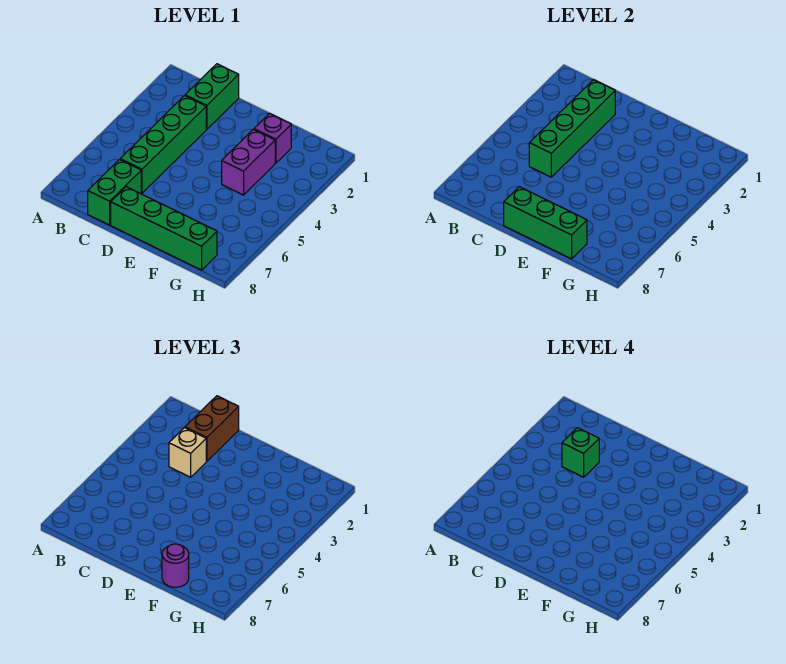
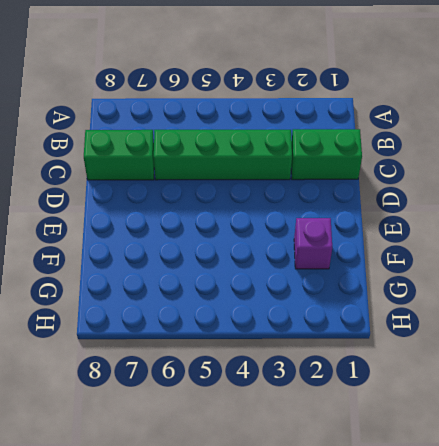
none -> green 1x4 brick [111,187,217,270]
none -> purple 1x2 brick [222,129,275,195]
none -> green 1x4 brick [529,80,615,177]

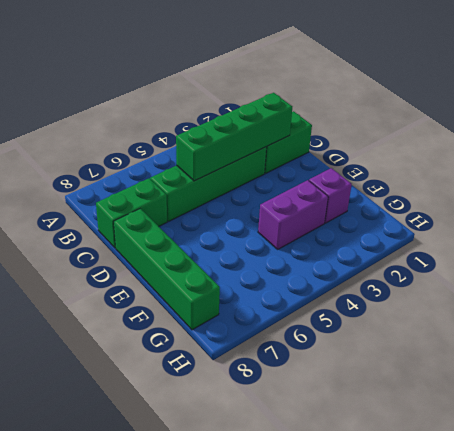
none -> green 1x3 brick [504,187,587,259]
none -> brown 1x2 brick [185,396,239,461]
none -> tan 1x1 brick [169,428,206,477]

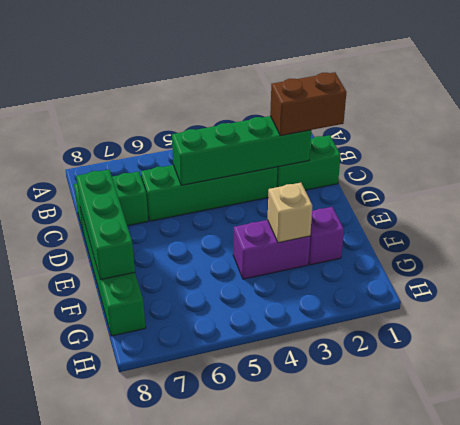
tan 1x1 brick [268,183,312,243] -> tan 1x1 brick moved to [169,428,206,477]
none -> purple 1x1 round brick [162,544,189,587]
none -> green 1x1 brick [562,428,599,477]

